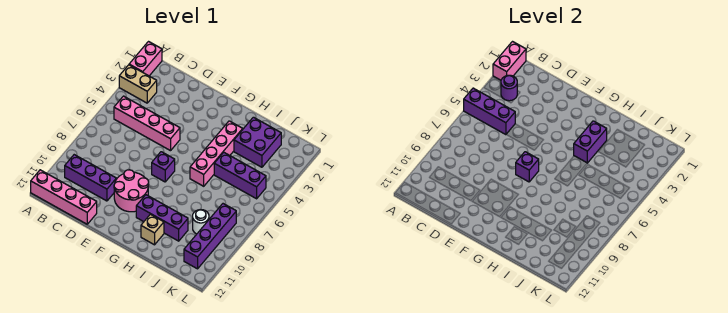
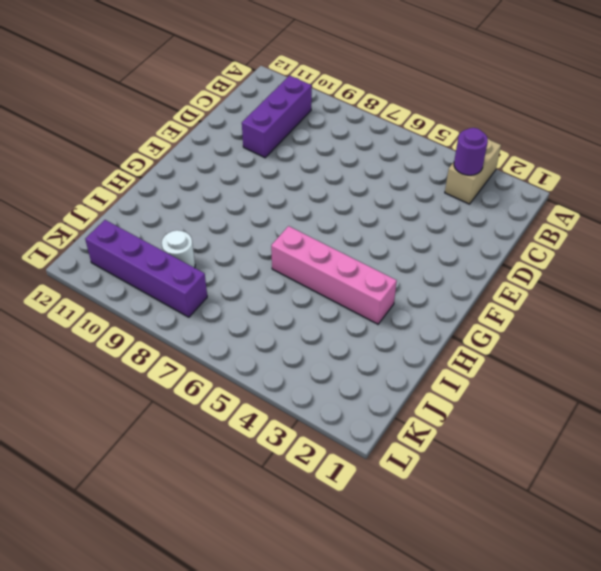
none -> pink 1x2 brick [129,42,162,76]
none -> pink 1x4 brick [31,170,97,224]
none -> pink 1x4 brick [114,96,180,151]

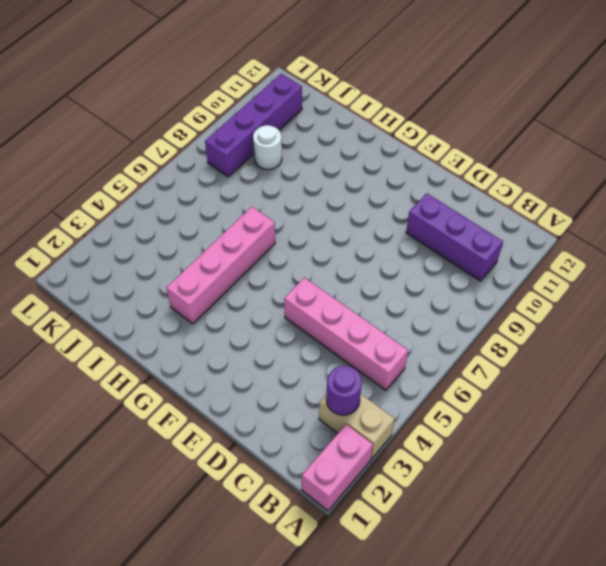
none -> pink 1x4 brick [31,170,97,224]
none -> pink 2x2 round brick [114,170,149,212]
none -> purple 1x1 brick [152,152,175,182]

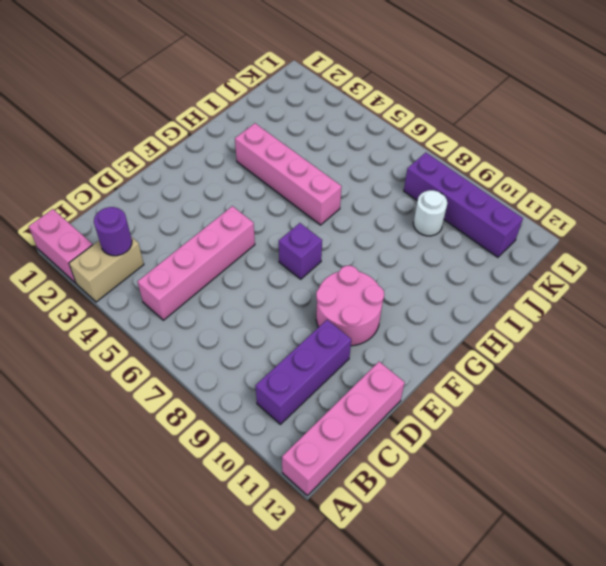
none -> purple 1x3 brick [136,195,188,241]
none -> tan 1x1 brick [141,214,164,245]
none -> purple 2x2 brick [234,117,281,167]

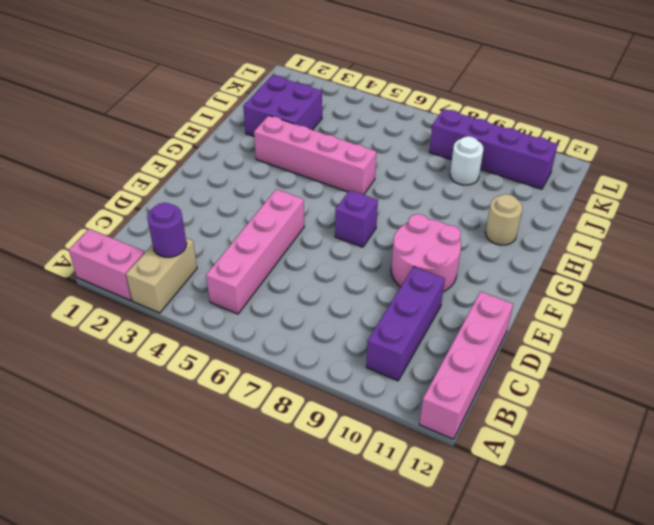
tan 1x1 round brick [485,194,522,245] -> tan 1x1 brick [141,214,164,245]
none -> purple 1x3 brick [136,195,188,241]
none -> purple 1x3 brick [214,152,266,199]
none -> pink 1x2 brick [493,42,526,80]

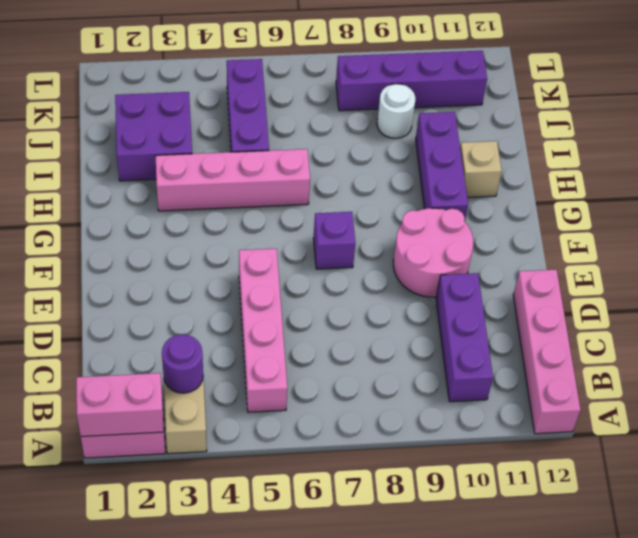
none -> purple 1x3 brick [464,88,515,135]
none -> purple 1x1 brick [516,152,539,182]
none -> purple 1x2 brick [574,121,607,163]

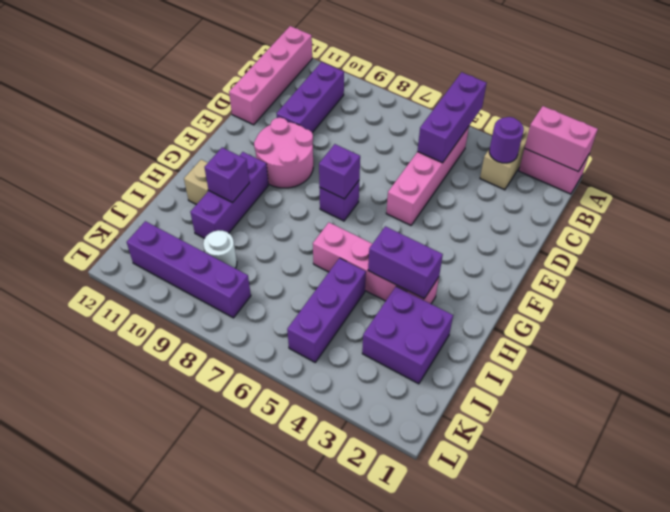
purple 1x1 brick [204,148,249,202] -> none

